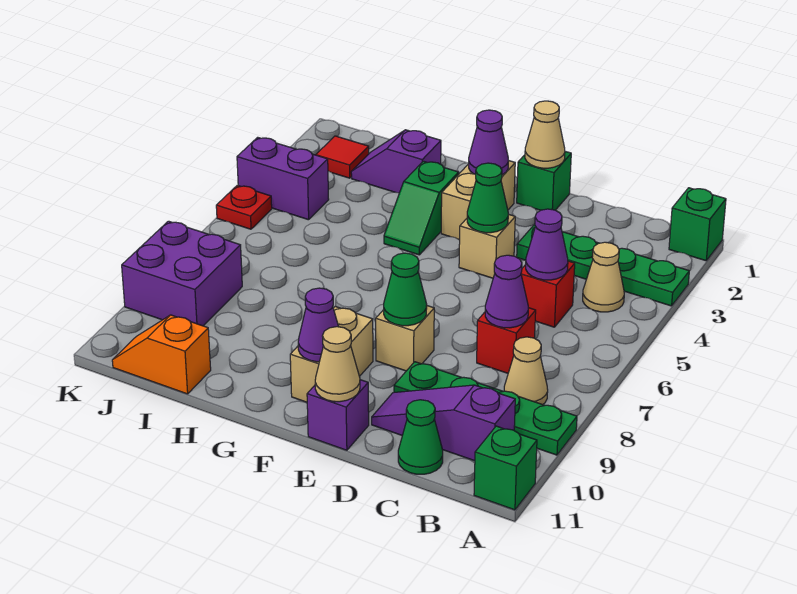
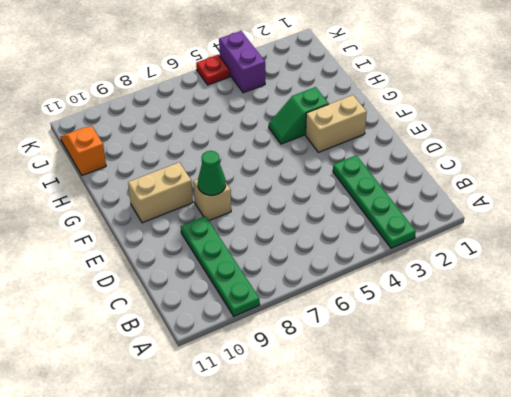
none -> green 1x1 brick [669,188,726,261]
none -> green 1x1 brick [474,426,537,510]
none -> tan 1x1 cone [583,242,624,312]
none -> tan 1x1 cone [504,337,548,405]

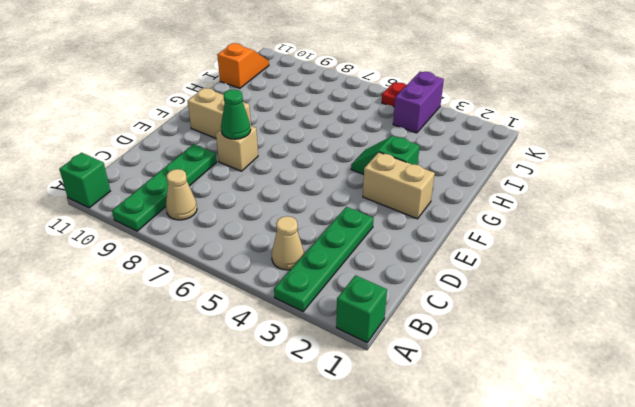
none -> purple 1x3 slope [372,385,515,461]
none -> red 1x1 brick [521,261,575,327]
none -> red 1x1 brick [477,308,536,373]
none -> green 1x1 cone [398,400,443,474]

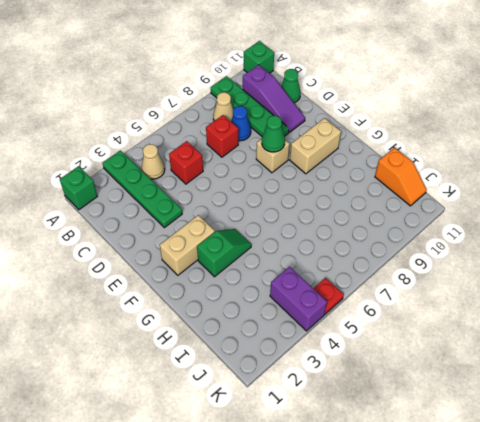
blue 1x1 cone [231,106,251,141] -> none
none -> green 1x1 brick [517,151,571,210]
none -> tan 1x1 brick [459,214,515,278]
none -> purple 1x1 brick [307,380,369,450]
none -> purple 1x2 slope [351,130,441,193]

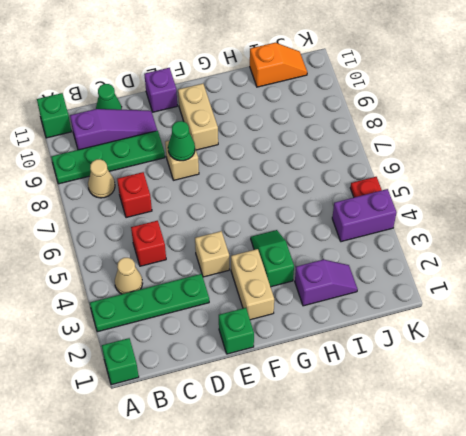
none -> red 1x1 tile [316,136,369,178]
none -> purple 2x2 brick [122,221,242,326]
none -> purple 1x1 cone [526,209,568,280]
none -> purple 1x1 cone [485,255,528,328]

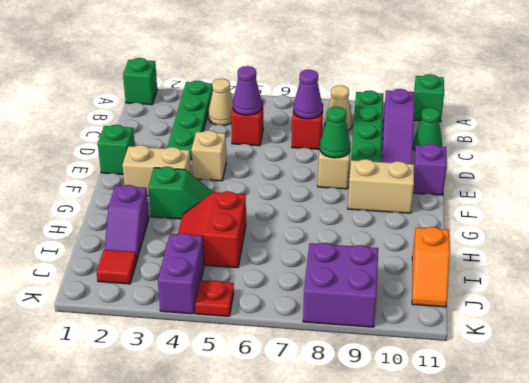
red 2x2 slope [178,191,246,268] -> none
none -> tan 1x1 cone [525,101,565,168]
none -> green 1x1 cone [467,163,508,233]
none -> tan 1x1 cone [315,327,360,402]
none -> purple 1x1 cone [469,110,508,175]

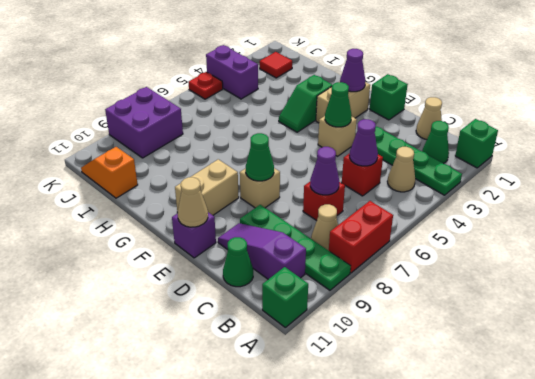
red 1x2 brick [329,201,393,273] -> none
green 1x1 cone [422,121,449,164] -> none
tan 1x1 cone [416,97,442,139] -> tan 1x1 cone moved to [525,101,565,168]
none -> purple 1x2 slope [351,130,441,193]
none -> purple 1x1 cone [298,288,339,362]

